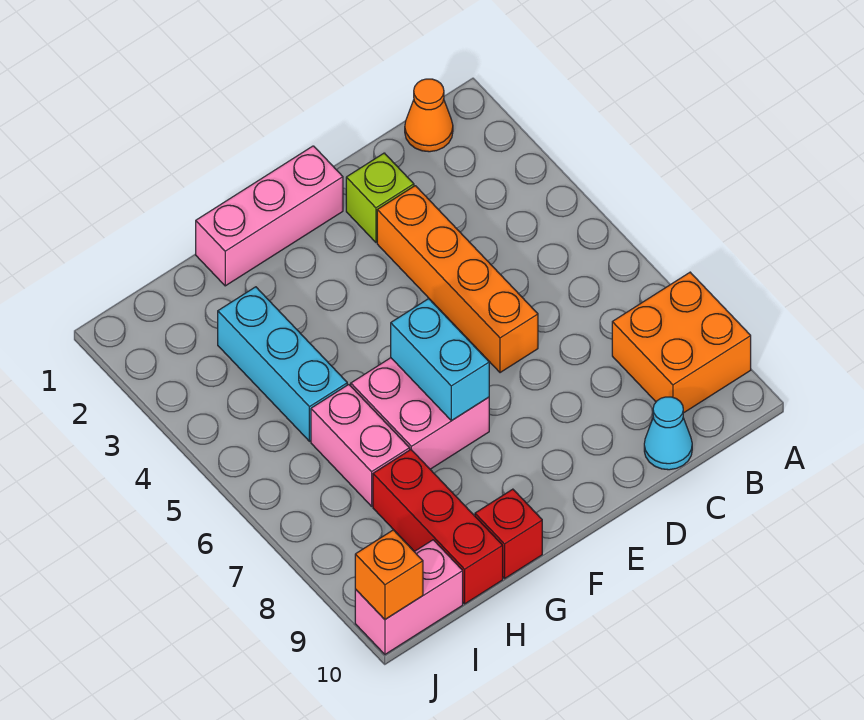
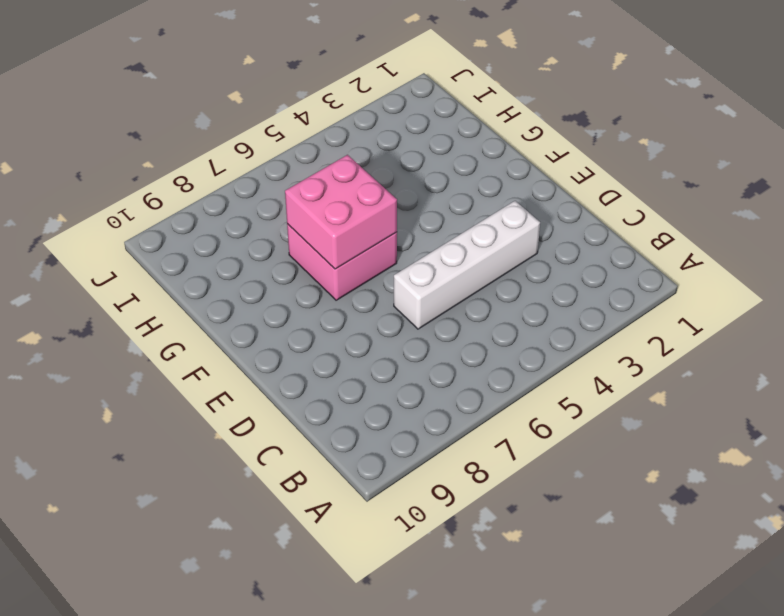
white 1x4 brick [394,201,540,329] -> orange 1x4 brick [377,186,538,373]
pink 2x2 brick [285,155,397,269] -> cyan 1x2 brick [391,299,489,421]
none -> orange 2x2 brick [612,272,751,413]
none -> orange 1x1 cone [405,79,453,152]
none -> cyan 1x1 cone [644,397,692,470]

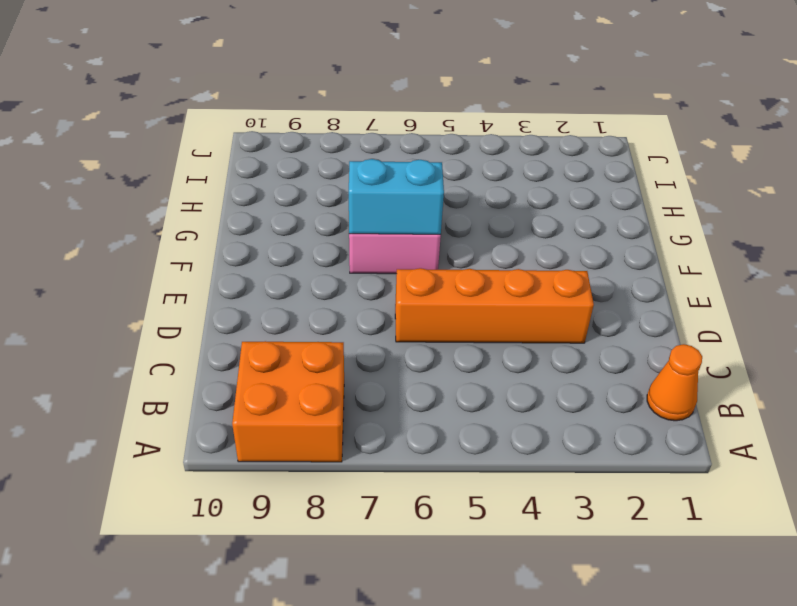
none -> cyan 1x1 cone [644,397,692,470]
none -> lime 1x1 brick [346,153,414,242]
none -> pink 1x3 brick [196,146,343,286]

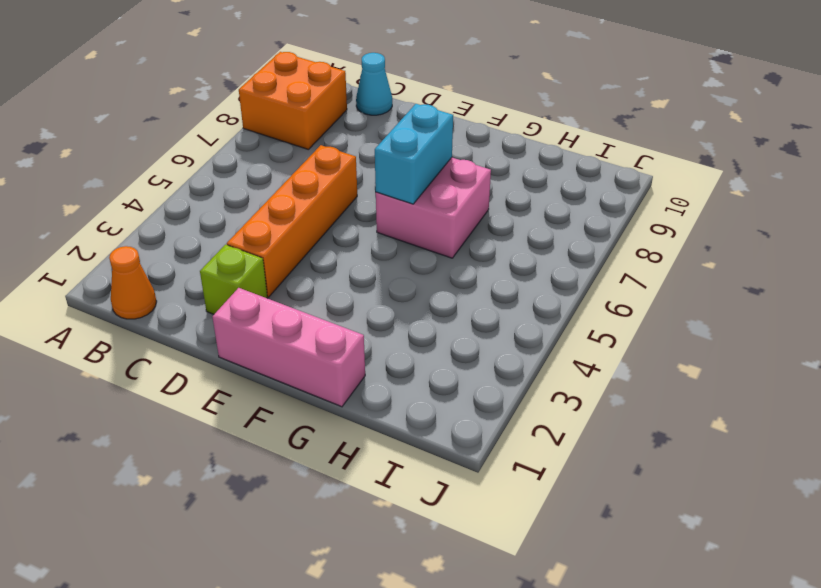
none -> red 1x1 brick [475,489,542,578]
none -> cyan 1x3 brick [218,287,347,441]
none -> pink 1x2 brick [311,385,410,506]

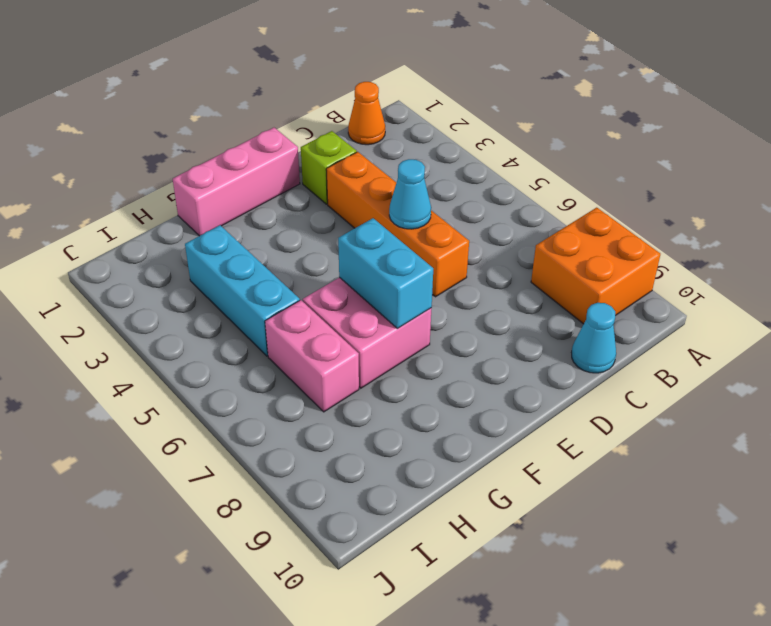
cyan 1x1 cone [389,159,431,229] -> none
none -> red 1x1 brick [475,489,542,578]
none -> red 1x3 brick [373,450,503,604]
none -> pink 1x2 brick [355,540,463,654]

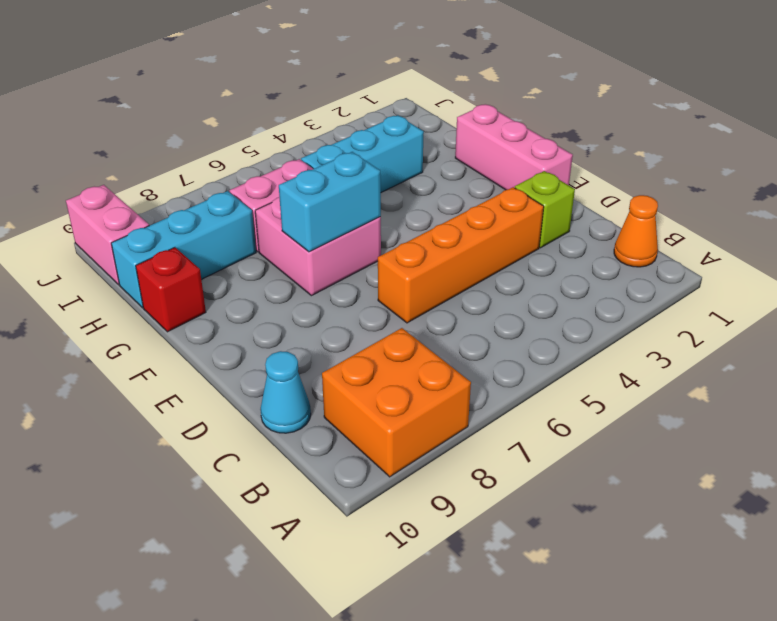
cyan 1x3 brick [111,191,256,308] -> red 1x3 brick [373,450,503,604]
none -> orange 1x1 brick [355,530,423,619]

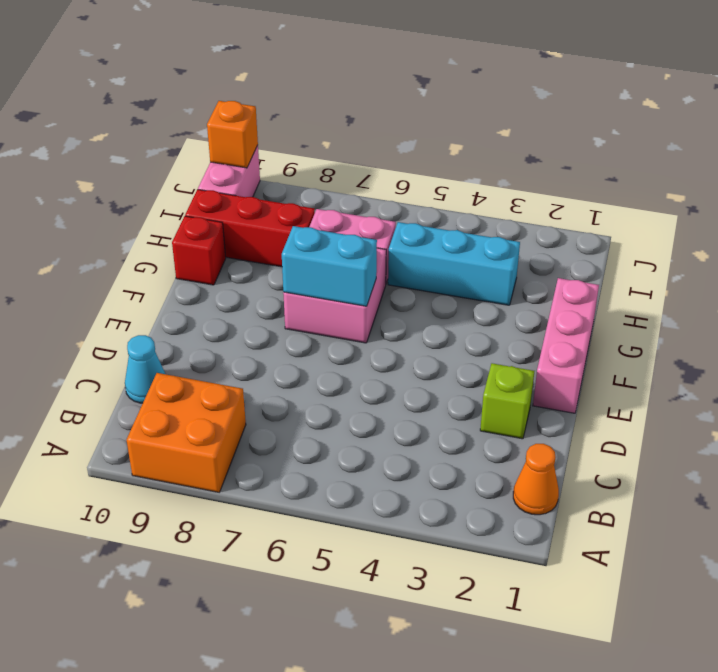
none -> orange 1x4 brick [377,186,538,373]

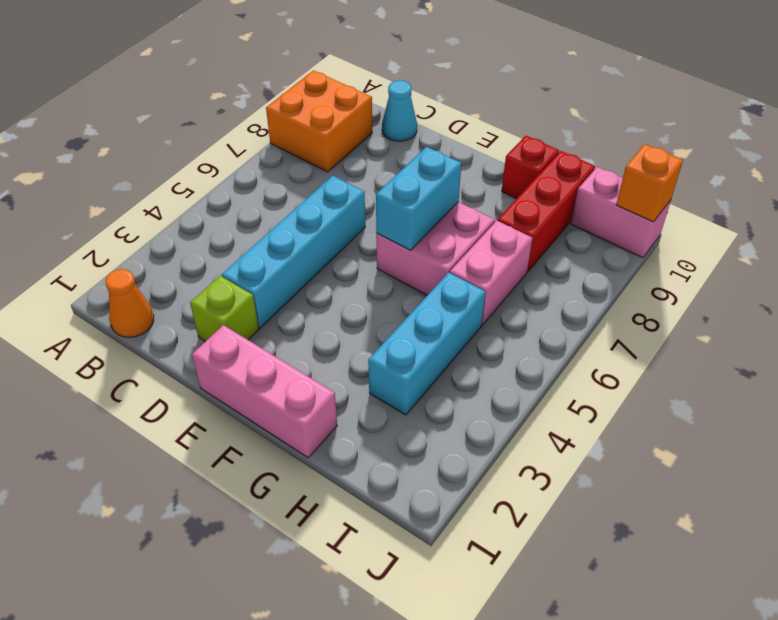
cyan 1x4 brick [222,176,365,328] -> orange 1x4 brick [377,186,538,373]

